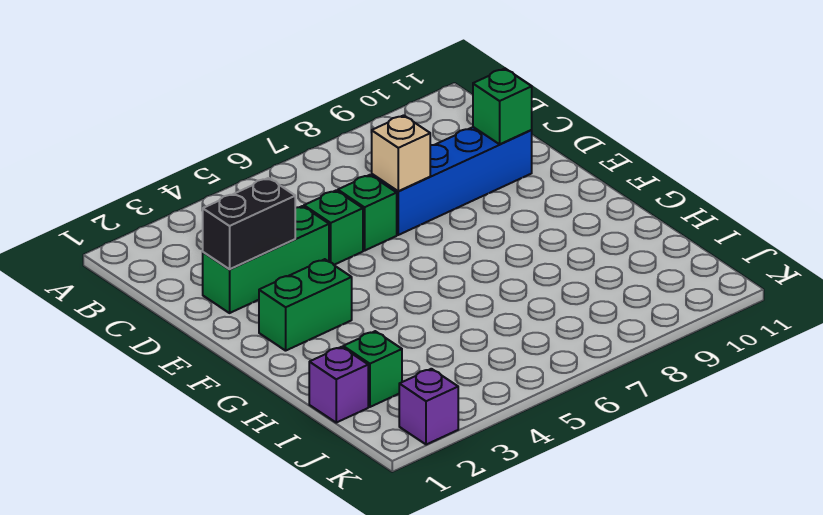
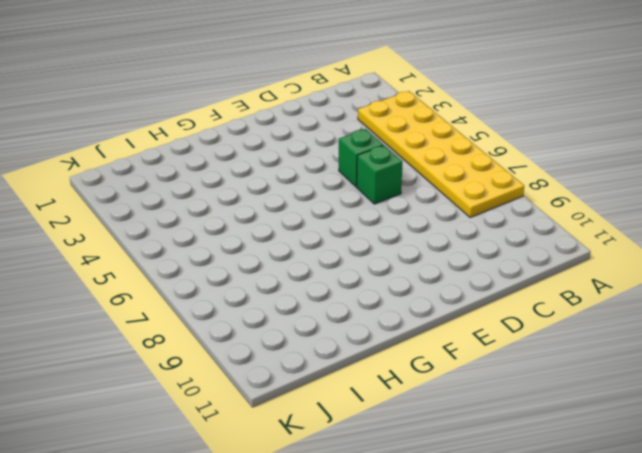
yellow 2x6 plate [358,91,524,218] -> none
none -> green 1x3 brick [203,206,329,313]
none -> blue 1x4 brick [372,127,532,235]

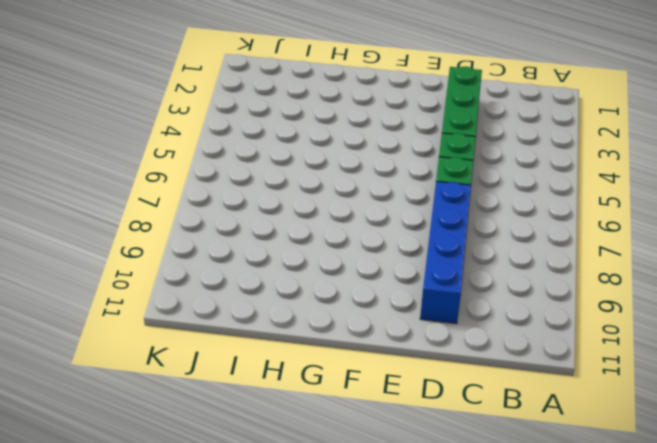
none -> green 1x2 brick [259,259,352,351]
none -> purple 1x1 brick [309,347,368,423]

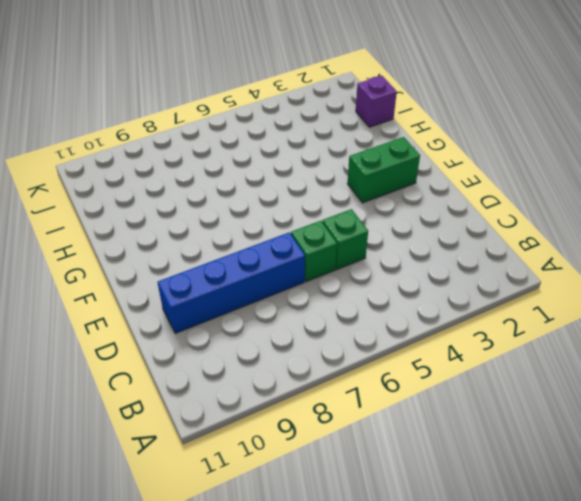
none -> green 1x3 brick [203,206,329,313]
none -> green 1x1 brick [343,331,402,407]

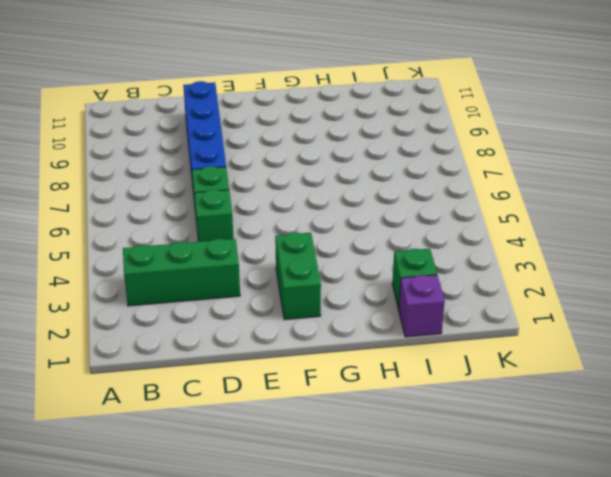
green 1x3 brick [123,239,240,306] -> green 1x3 brick turned to [203,206,329,313]
none -> purple 1x1 brick [399,369,458,445]
none -> black 1x2 brick [203,178,295,269]

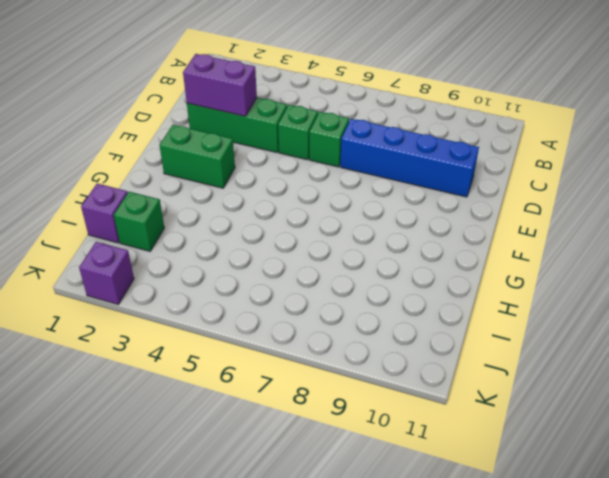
purple 1x2 brick [183,54,257,116] -> black 1x2 brick [203,178,295,269]
none -> tan 1x1 brick [372,115,430,191]
none -> green 1x1 brick [473,69,532,144]

